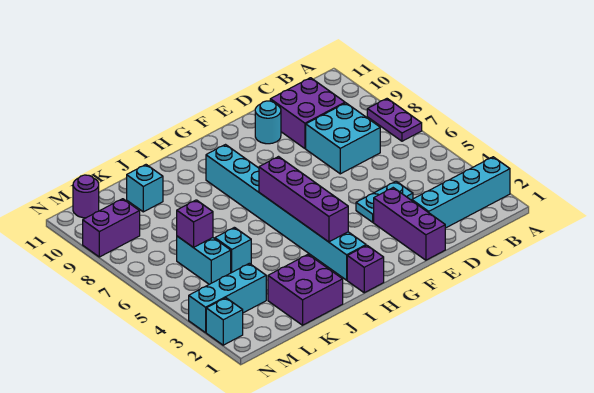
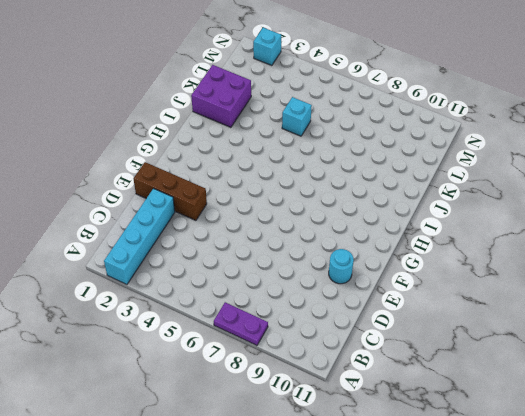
brown 1x3 brick [134,162,207,221] -> purple 1x3 brick [374,188,445,260]
none -> cyan 2x2 brick [306,103,380,174]
none -> purple 2x2 brick [270,78,345,148]
none -> cyan 1x2 plate [356,181,413,222]

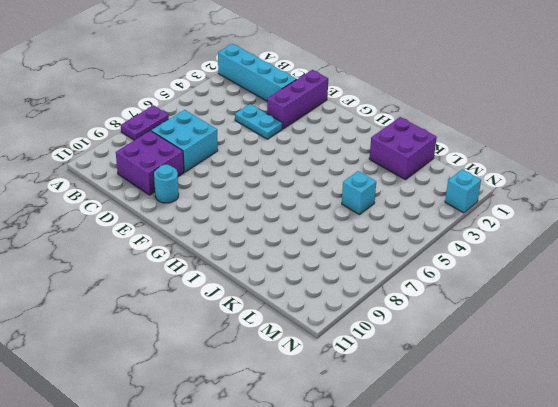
none -> purple 1x1 brick [347,245,384,293]
none -> cyan 1x8 brick [206,145,366,280]
none -> cyan 1x1 brick [127,165,163,212]

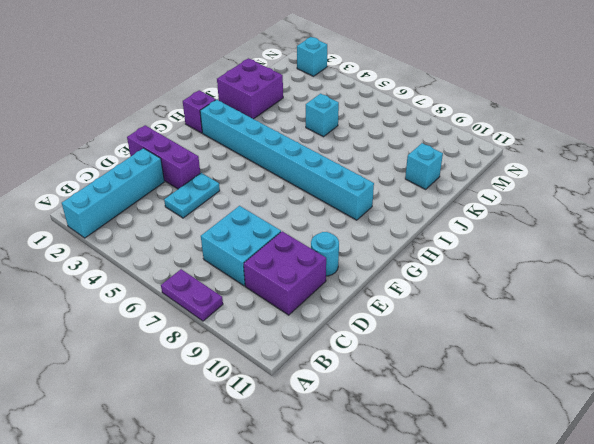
none -> cyan 1x3 brick [189,263,266,333]
none -> cyan 1x2 brick [177,236,231,284]
none -> purple 1x2 brick [83,199,140,257]

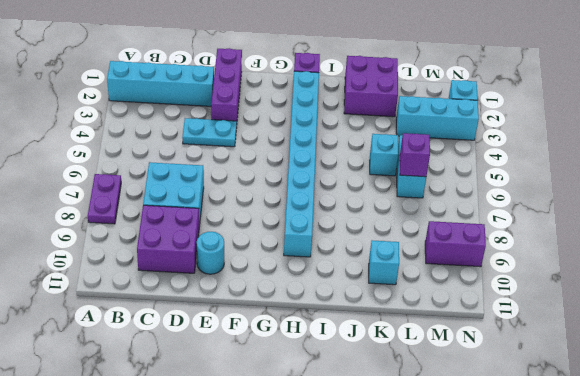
none -> purple 1x1 round brick [73,175,99,218]
none -> purple 1x4 brick [259,157,348,242]

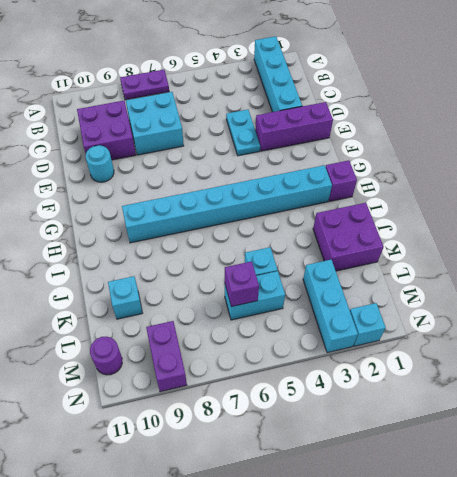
none -> purple 1x4 brick [259,157,348,242]

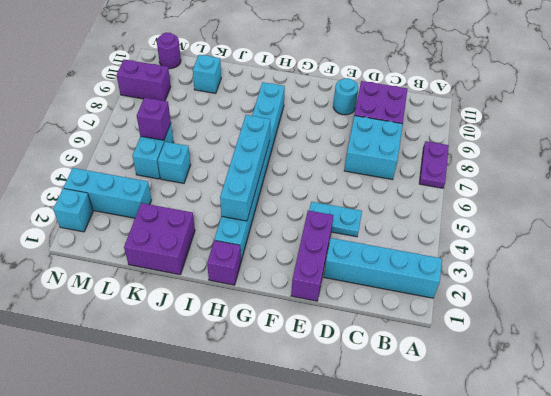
cyan 1x4 brick [220,115,270,221] -> purple 1x4 brick [259,157,348,242]

